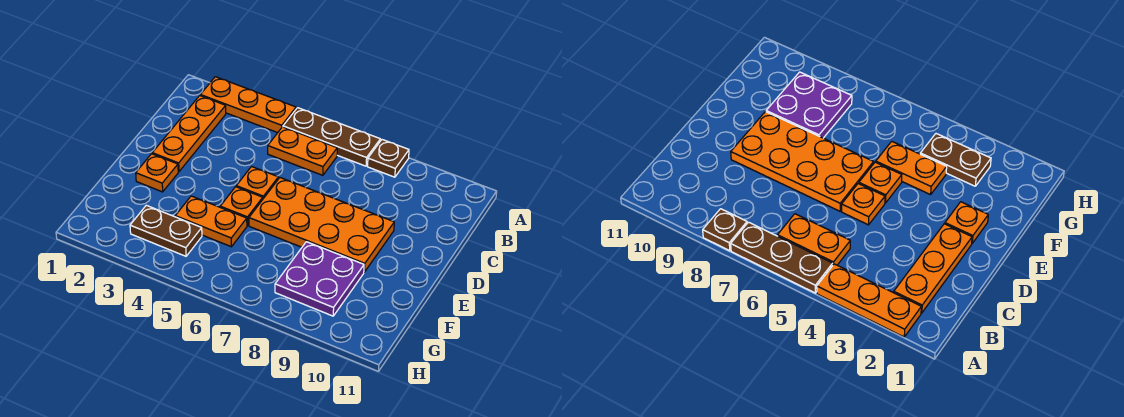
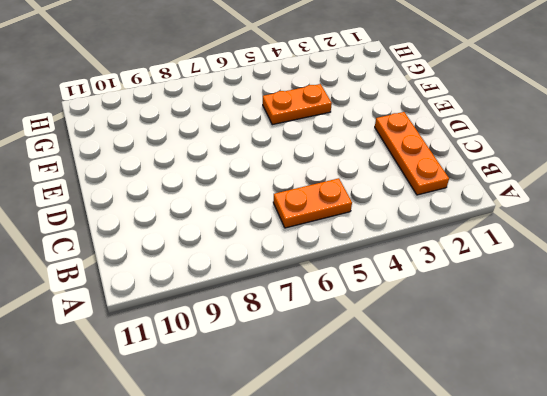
none -> orange 1x3 plate [200,77,296,133]
none -> brown 1x3 plate [283,108,380,166]
none -> brown 1x1 plate [368,140,409,177]

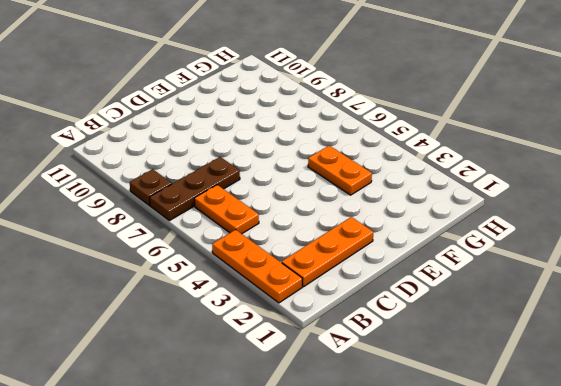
brown 1x3 plate [149,157,240,221] -> brown 1x3 plate turned to [283,108,380,166]
none -> orange 1x1 plate [236,167,278,198]
none -> orange 2x4 plate [249,178,394,272]
none -> orange 1x1 plate [136,154,178,192]

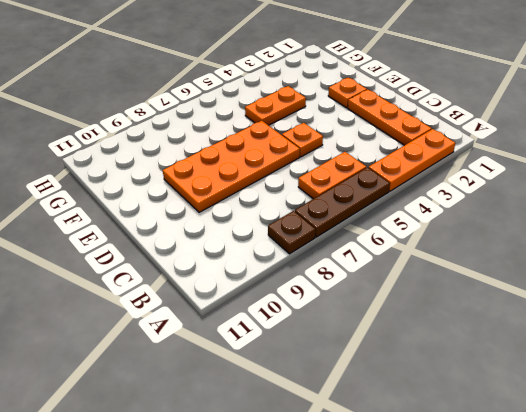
none -> orange 1x1 plate [220,187,263,226]
none -> purple 2x2 plate [275,242,364,316]
none -> brown 1x2 plate [130,205,202,256]

